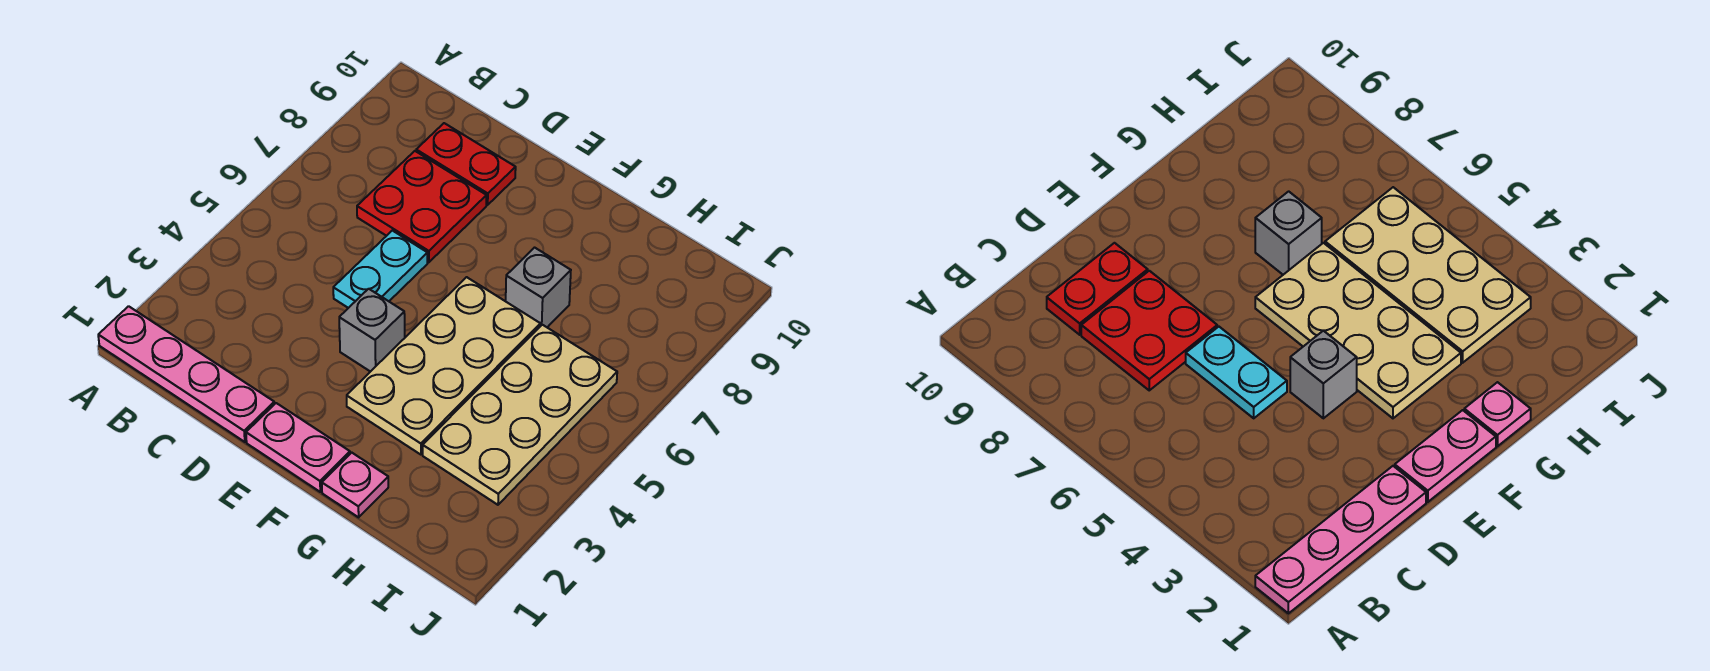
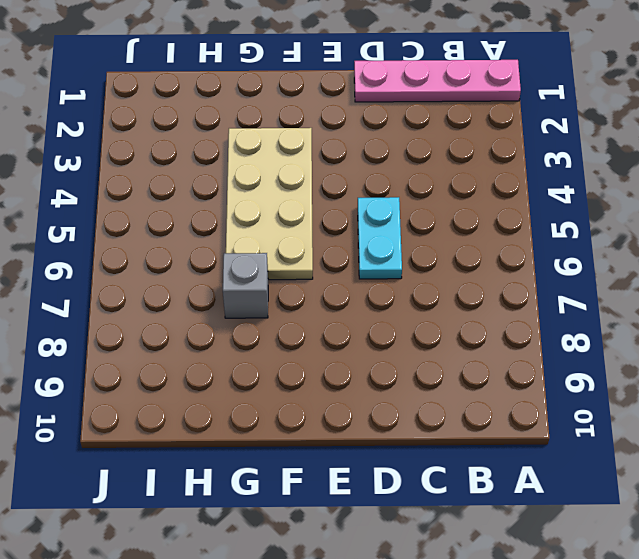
none -> red 2x2 plate [357,151,487,262]
none -> red 1x2 plate [416,123,516,205]

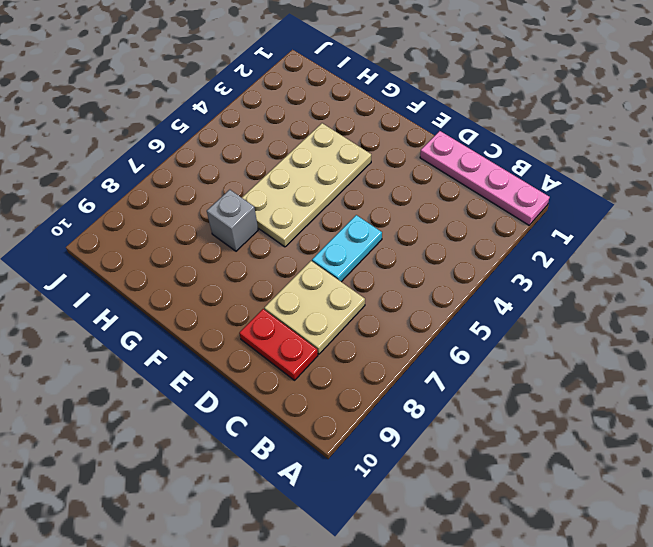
tan 2x2 plate [264,261,365,354] -> red 2x2 plate [357,151,487,262]
none -> pink 1x2 plate [246,403,350,492]
none -> grey 1x1 brick [339,289,405,372]

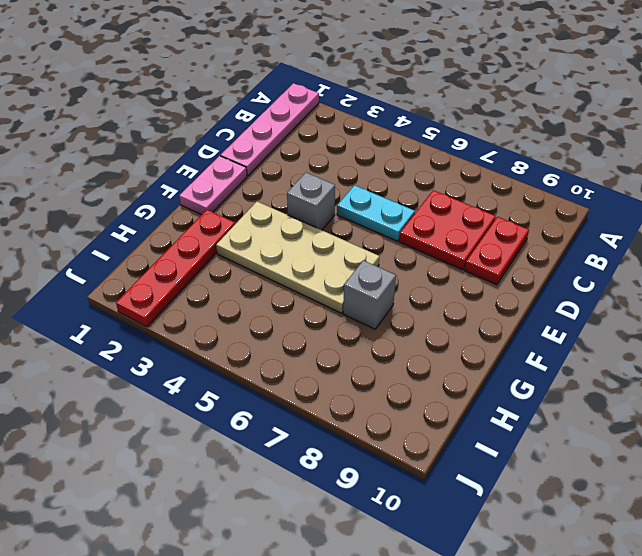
red 1x4 plate [116,210,235,327] -> none
none -> pink 1x1 plate [322,453,388,517]
none -> tan 2x4 plate [423,325,617,505]

